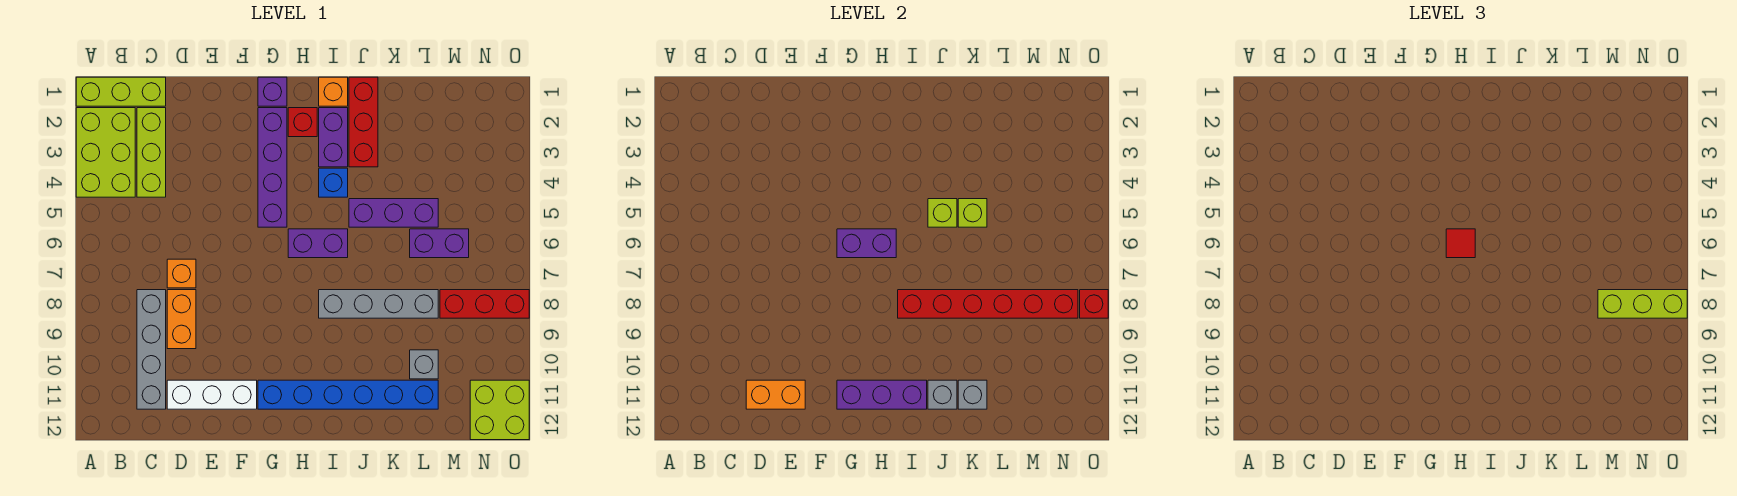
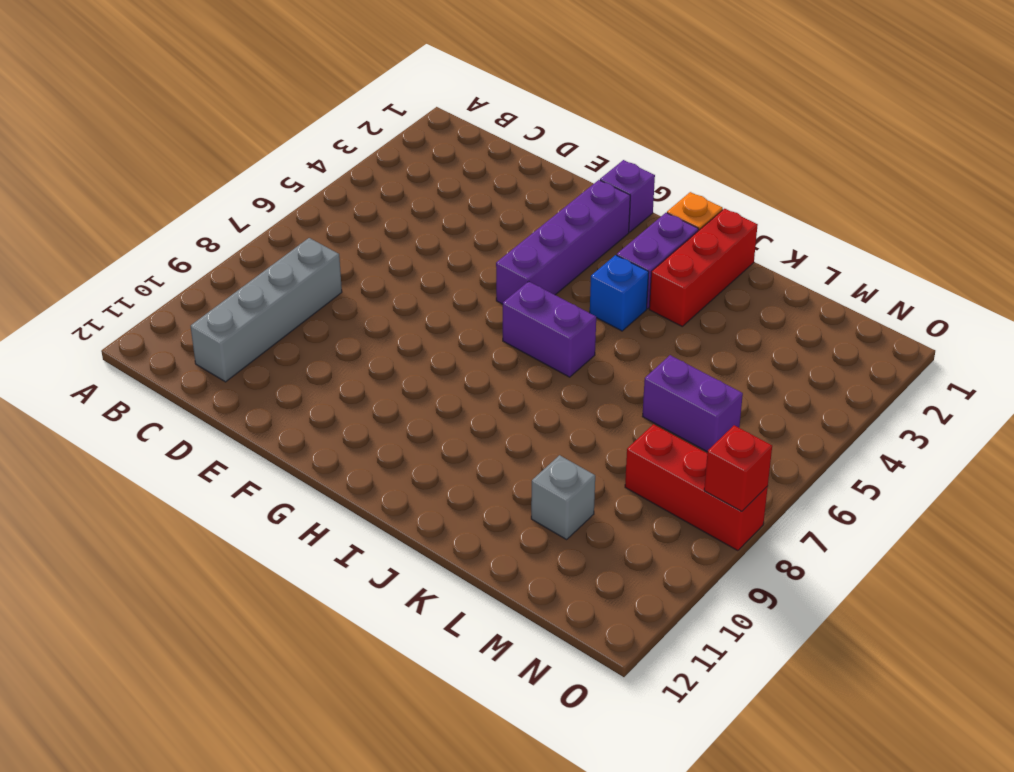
none -> lime 1x3 brick [76,77,166,106]
none -> lime 2x3 brick [76,108,135,197]
none -> lime 1x3 brick [137,108,166,197]
none -> orange 1x1 brick [167,259,196,288]

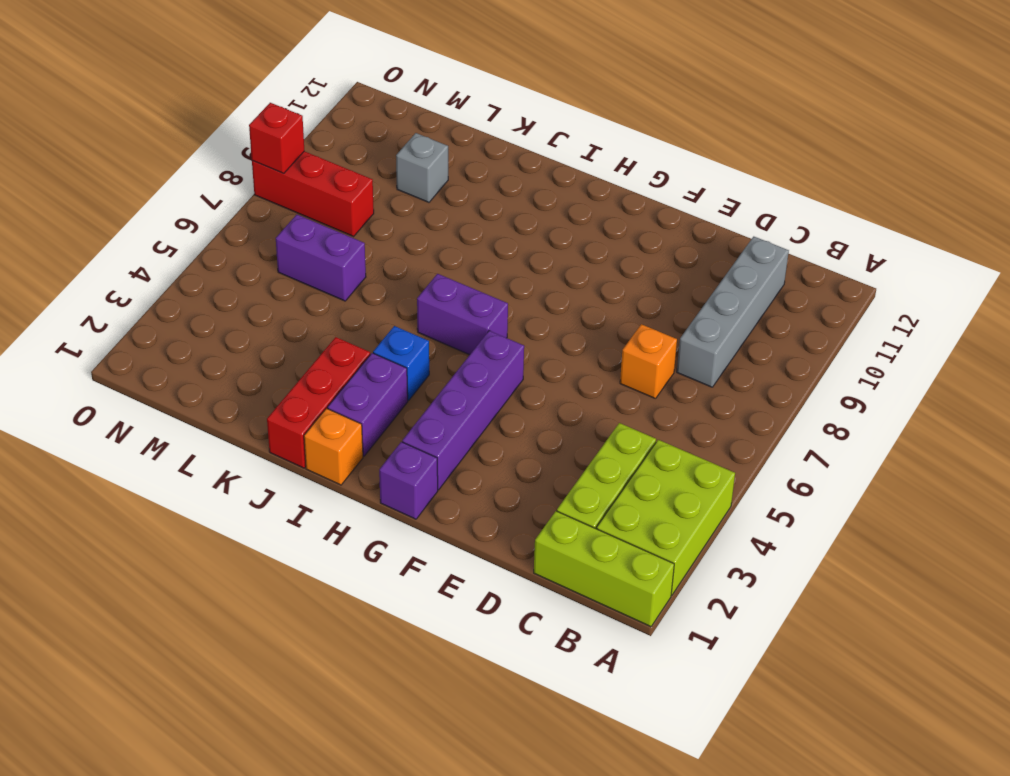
none -> orange 1x2 brick [167,290,196,349]
none -> white 1x3 brick [167,380,257,409]
none -> blue 1x6 brick [258,380,438,409]
none -> red 1x1 brick [288,108,317,137]

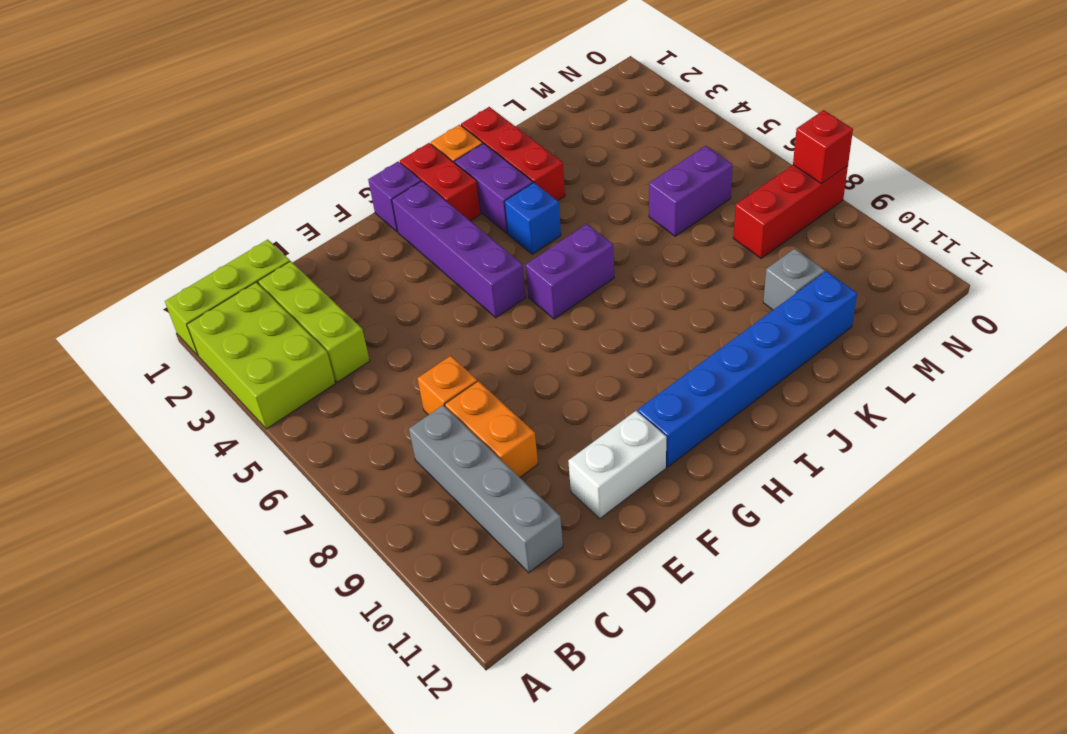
white 1x2 brick [568,411,666,519] -> white 1x3 brick [167,380,257,409]
red 1x2 brick [400,143,481,221] -> red 1x1 brick [288,108,317,137]
none -> grey 1x4 brick [319,290,438,318]
none -> purple 1x3 brick [349,199,438,227]
none -> lime 2x2 brick [470,380,529,440]
none -> orange 1x2 brick [746,380,805,409]

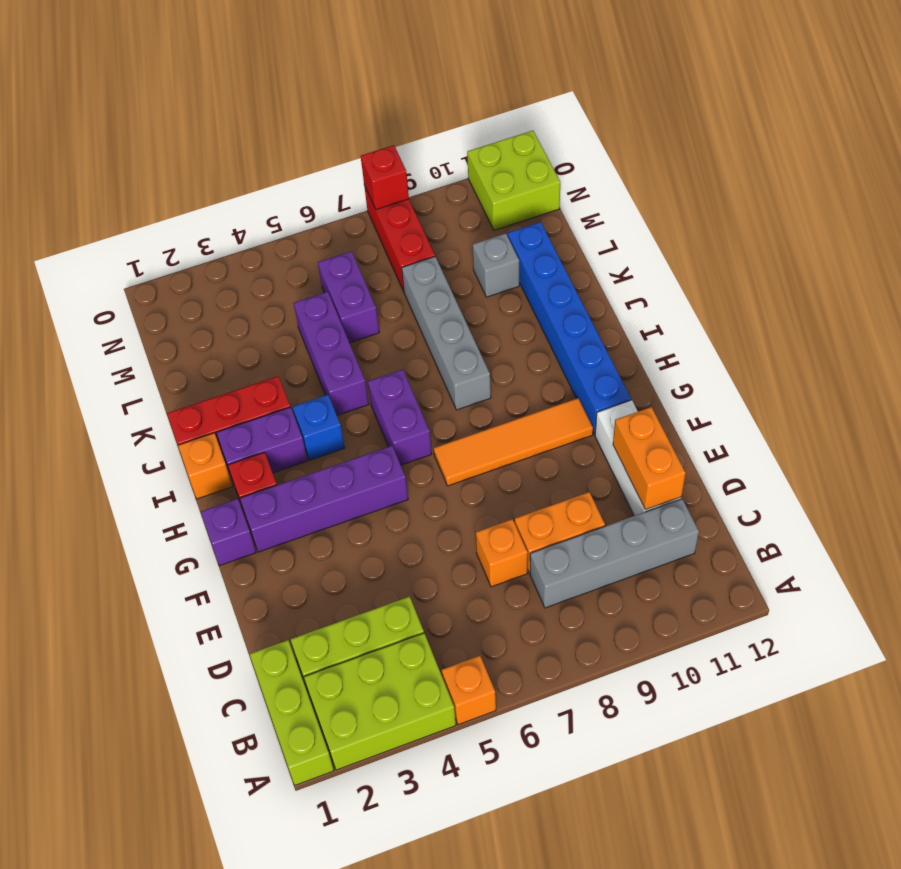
orange 1x1 brick [442,656,496,725] -> none
orange 1x4 tile [434,398,593,486] -> none
none -> purple 1x2 brick [837,229,896,258]
none -> purple 1x3 brick [837,380,927,409]
none -> red 1x6 brick [898,290,1078,318]
none -> lime 1x1 brick [928,199,957,227]

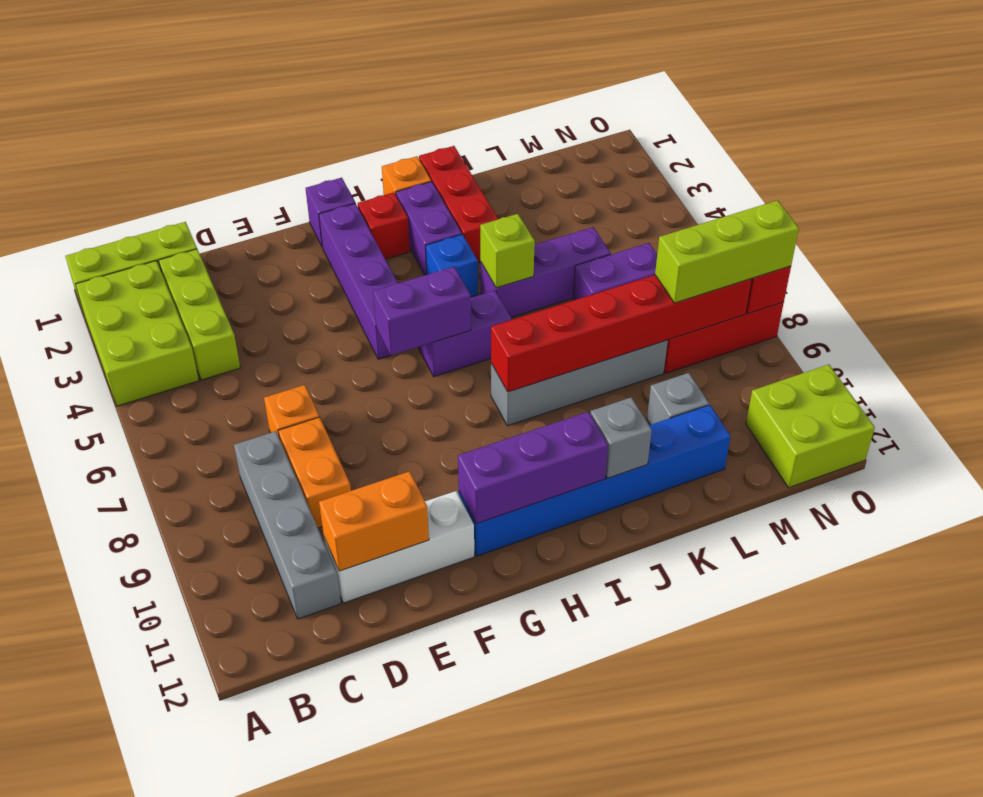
none -> lime 1x1 brick [958,199,987,227]
none -> grey 1x1 brick [958,380,987,409]
none -> red 1x1 tile [1446,229,1475,258]

